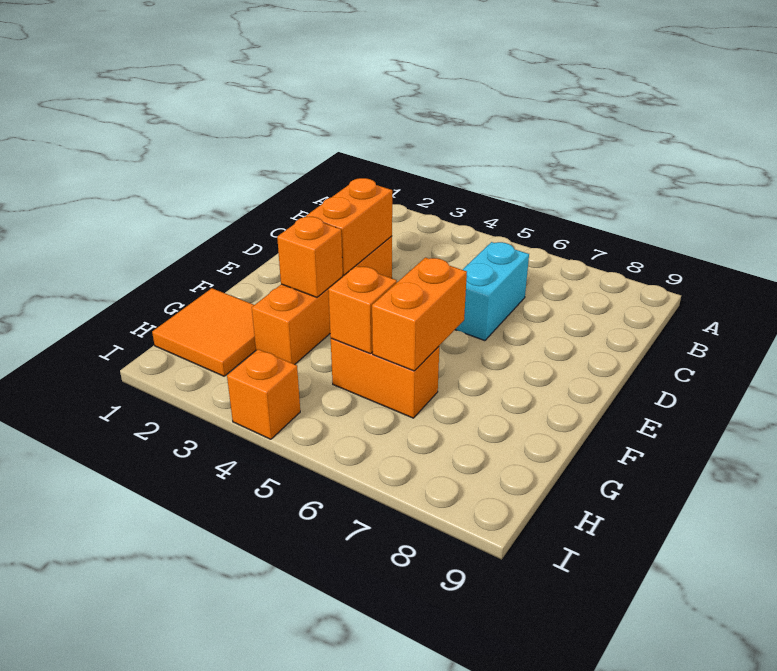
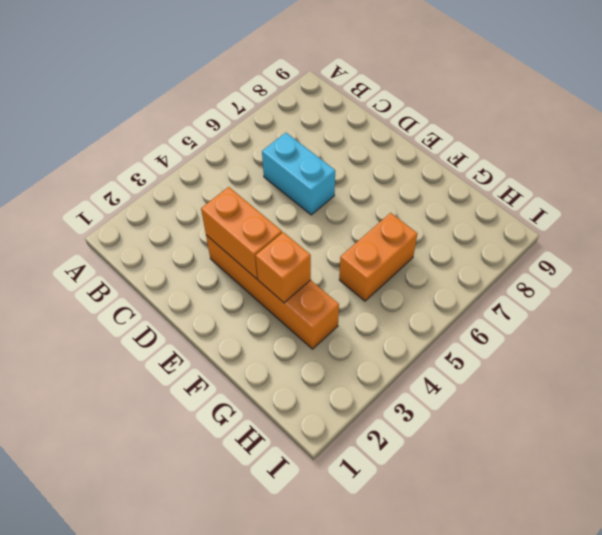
none -> orange 2x2 tile [152,288,256,376]
none -> orange 1x1 brick [227,349,300,439]

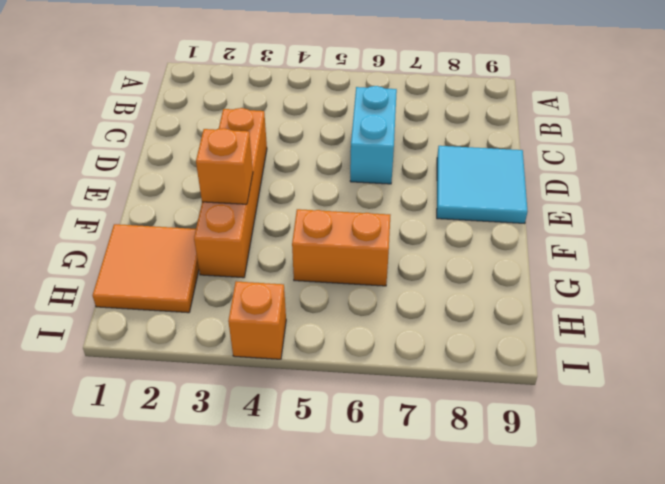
cyan 2x2 tile [437,146,528,223] -> none
none -> orange 1x2 brick [306,178,392,275]
none -> orange 1x2 brick [372,258,467,371]

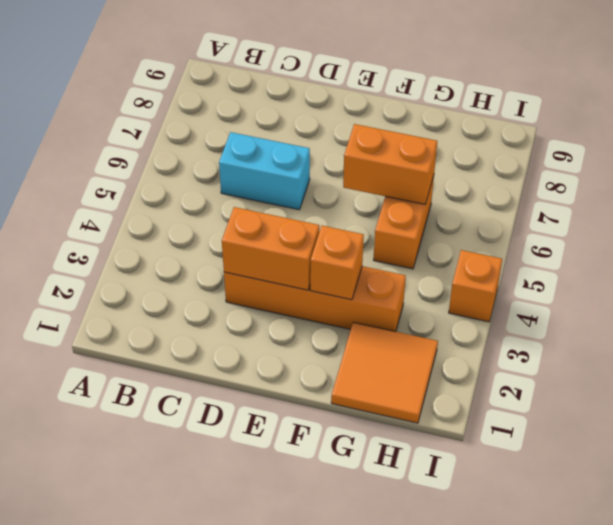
none -> orange 1x1 brick [328,266,397,354]

